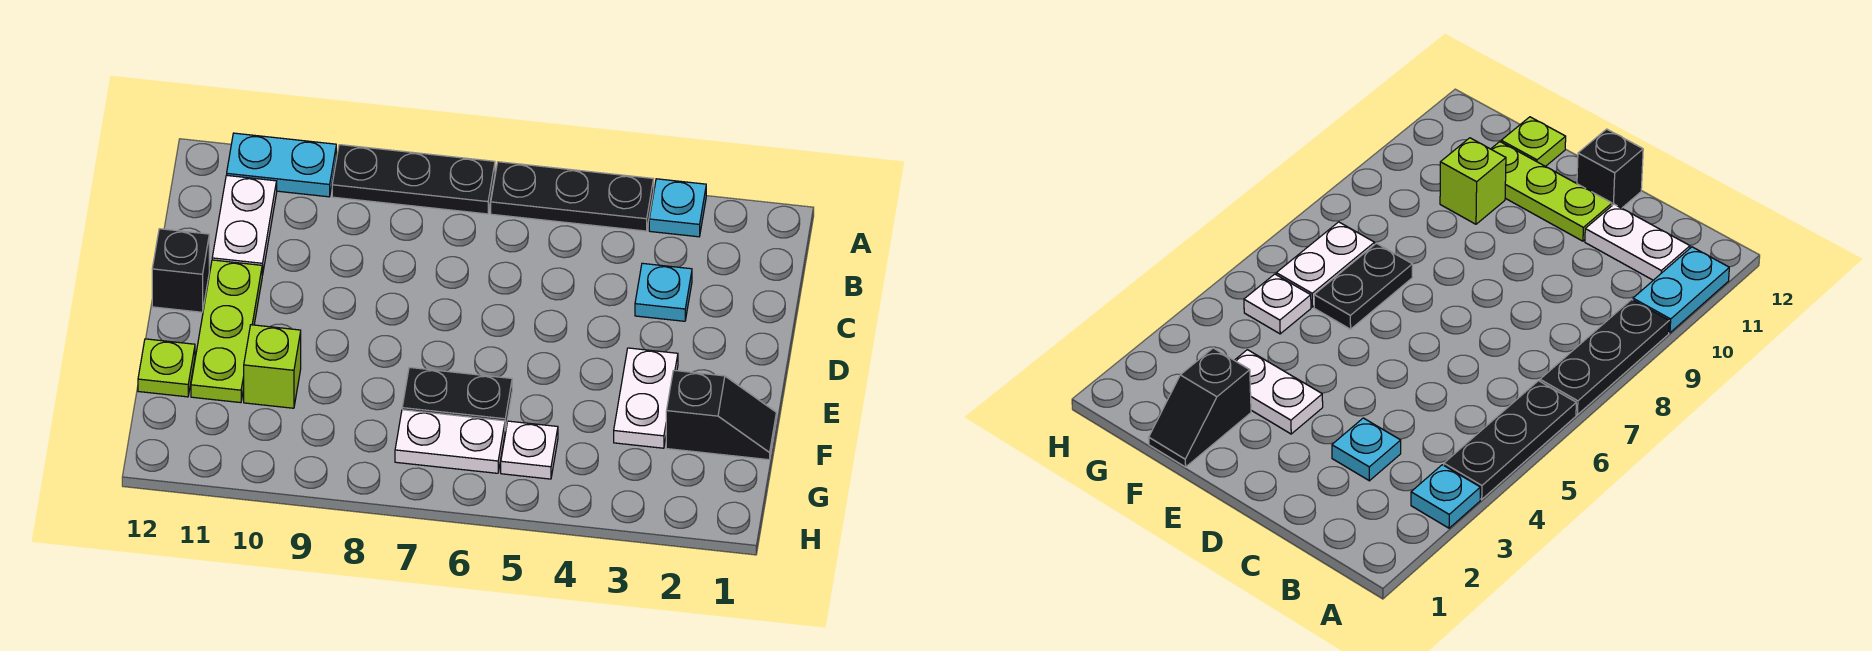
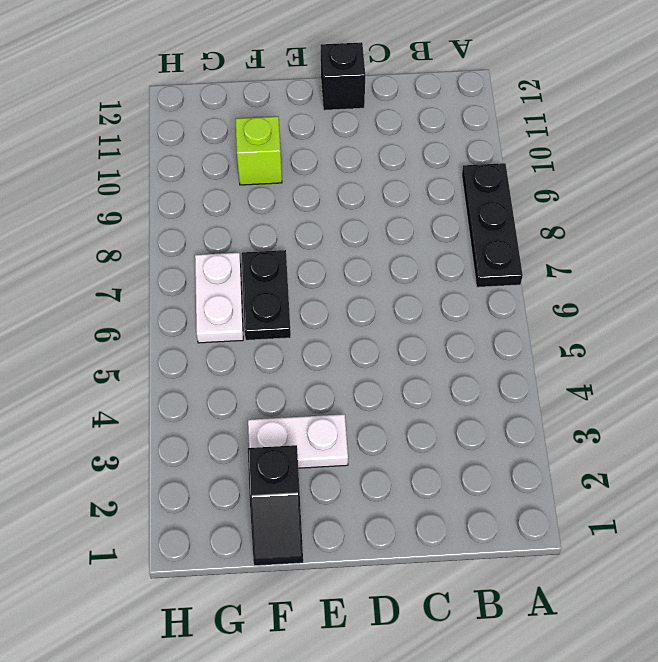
none -> cyan 1x1 plate [649,179,706,237]
none -> black 1x3 plate [491,162,654,231]
none -> cyan 1x2 plate [227,133,336,197]

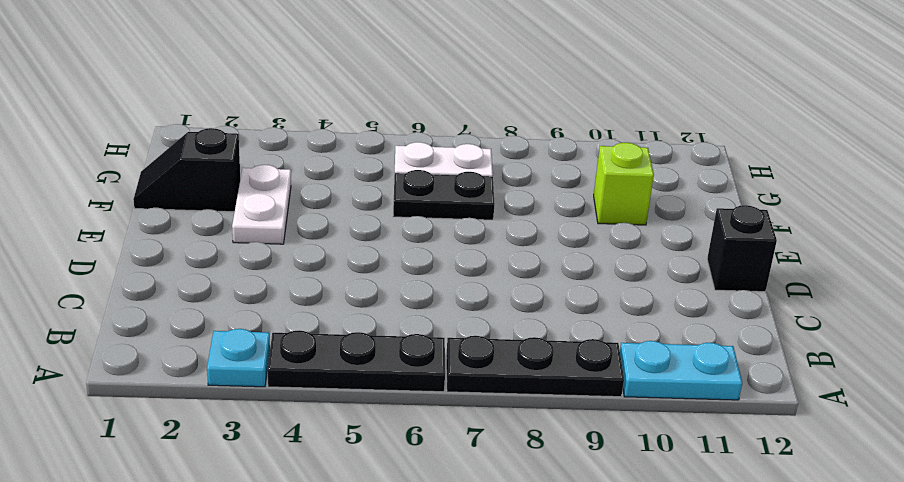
none -> white 1x2 plate [212,175,277,275]
none -> cyan 1x1 plate [635,263,692,321]
none -> lime 1x3 plate [191,260,262,403]

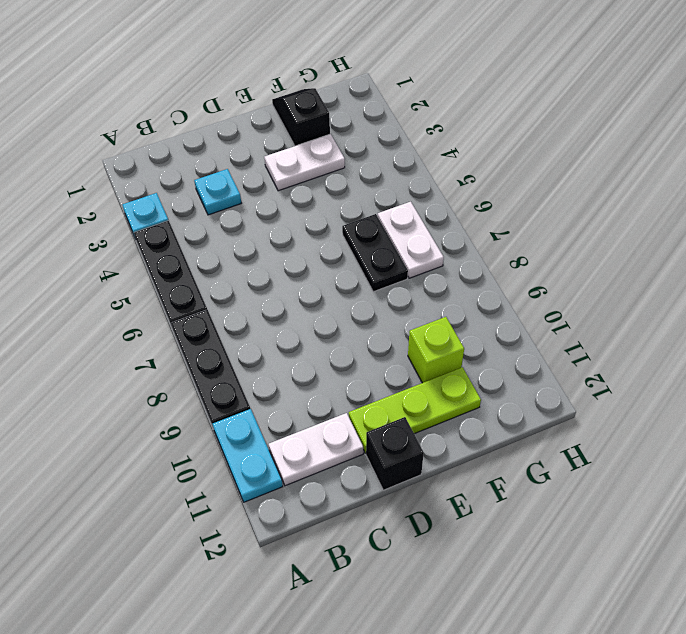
none -> lime 1x1 plate [138,339,195,397]
none -> white 1x1 plate [501,421,558,479]

